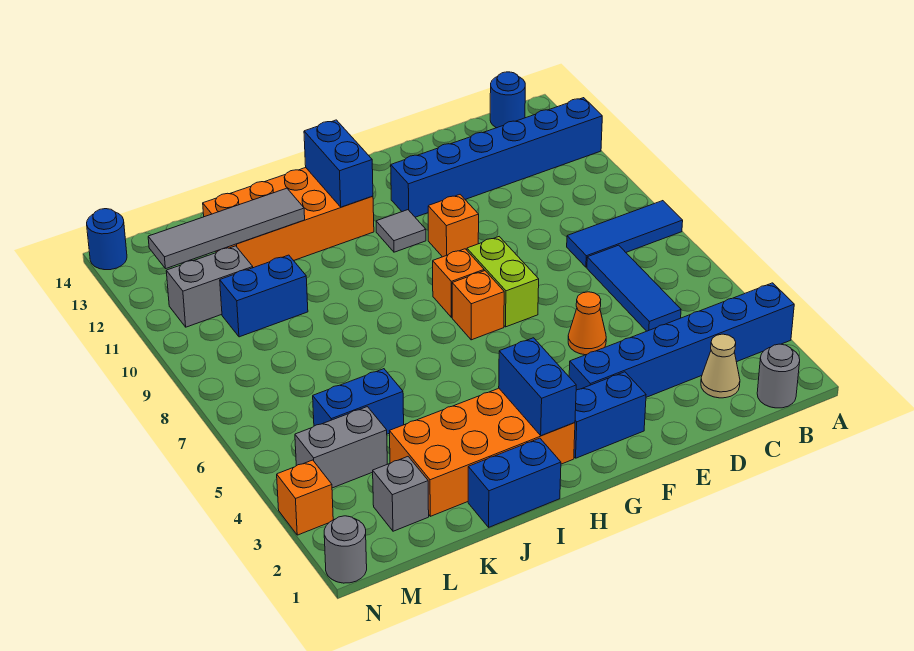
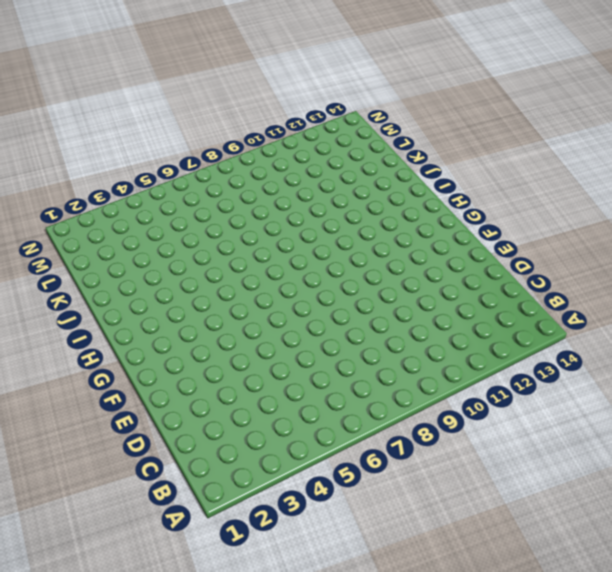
none -> blue 1x6 brick [569,283,794,397]
none -> blue 1x3 tile [567,201,683,267]
none -> blue 1x6 brick [391,98,602,217]

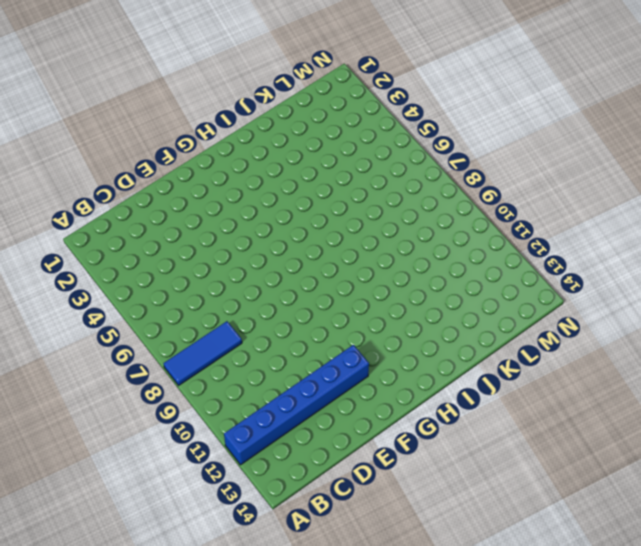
none -> blue 1x6 brick [569,283,794,397]
none -> grey 1x1 round brick [757,344,800,408]
none -> blue 1x1 round brick [490,72,525,128]

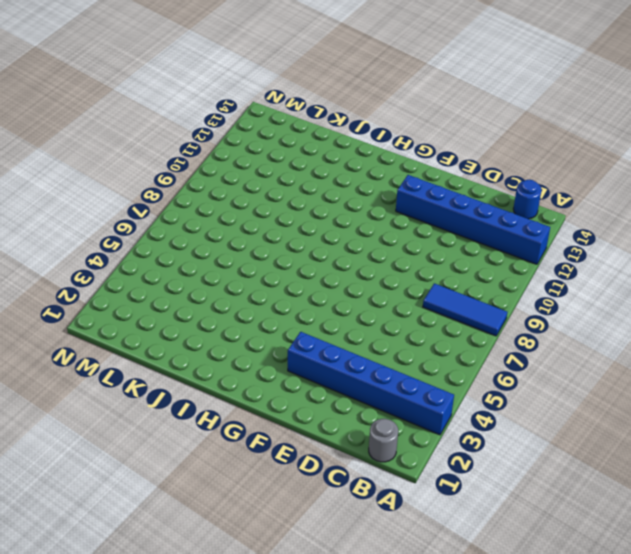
none -> tan 1x1 cone [701,334,740,398]
none -> blue 1x3 tile [587,245,681,331]
none -> orange 1x1 cone [568,292,606,355]

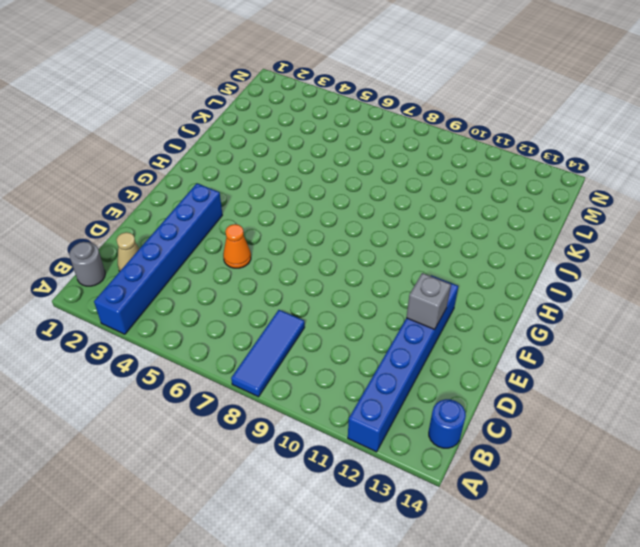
grey 1x1 brick [406,273,451,330] -> grey 1x1 brick moved to [373,457,429,531]
none -> blue 1x3 tile [587,245,681,331]
none -> blue 1x2 brick [574,372,646,458]
none -> lime 1x2 brick [467,237,539,327]

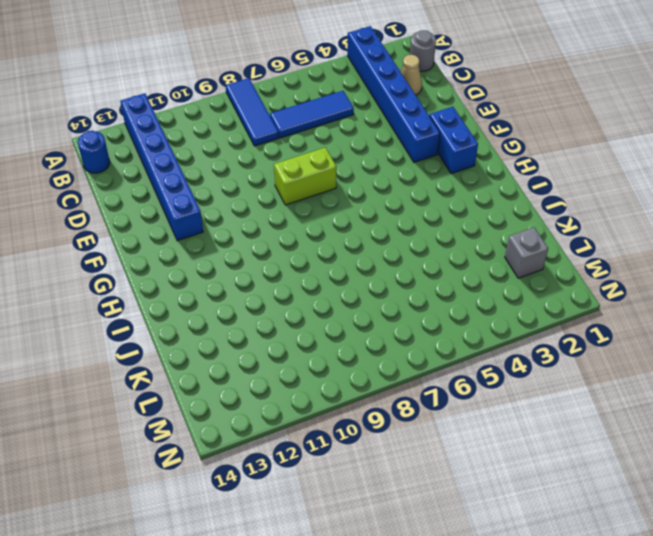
none -> orange 1x1 cone [568,292,606,355]
none -> orange 1x1 brick [428,195,479,257]
none -> orange 1x1 brick [452,271,504,340]

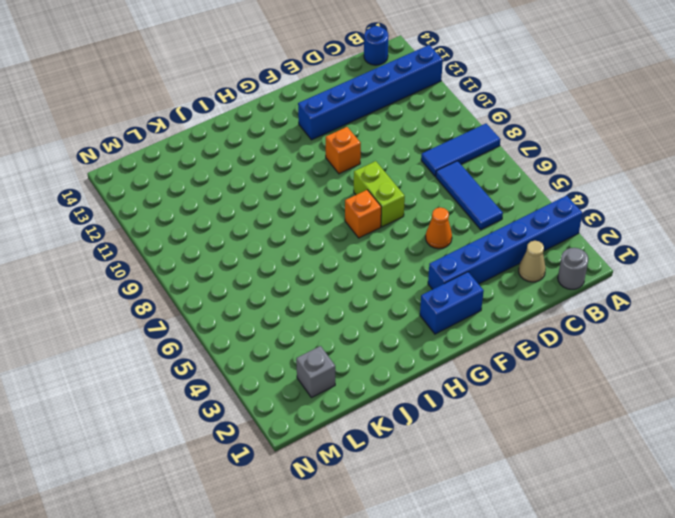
none -> orange 1x1 brick [433,249,484,317]
none -> grey 1x1 tile [376,210,426,252]
none -> orange 2x4 brick [390,388,575,516]

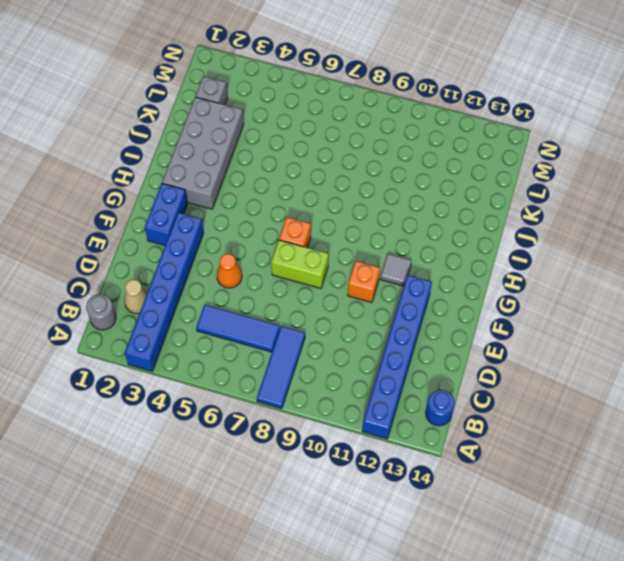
grey 2x4 brick [162,97,244,209] -> orange 2x4 brick [390,388,575,516]
none -> orange 1x1 brick [433,249,484,317]
none -> orange 2x4 brick [203,168,374,268]
none -> blue 1x2 brick [468,438,561,527]

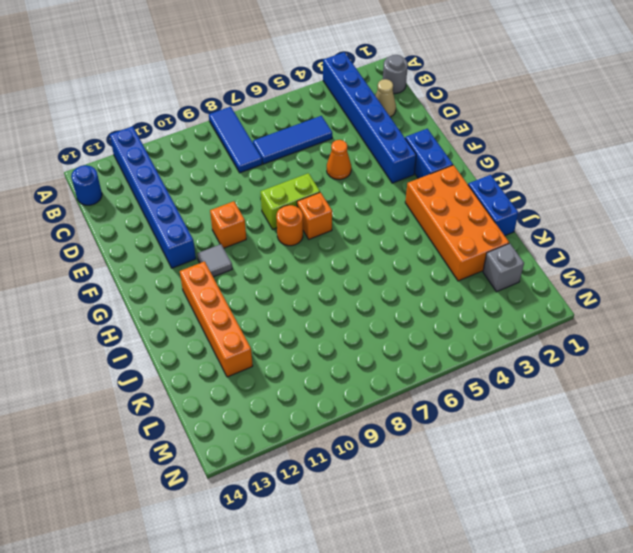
orange 1x1 round brick [276,205,303,246] -> orange 1x1 brick [433,249,484,317]
orange 1x4 brick [180,261,253,377] -> orange 2x4 brick [203,168,374,268]
none -> blue 1x2 brick [313,369,404,434]
none -> blue 1x2 brick [220,255,308,337]
none -> grey 1x2 brick [295,407,387,488]

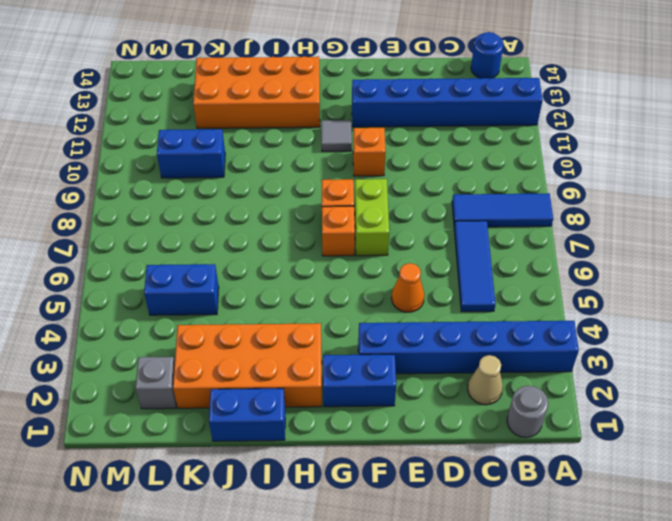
none -> grey 1x2 brick [295,407,387,488]
none -> grey 1x2 brick [166,246,253,327]
none -> grey 1x1 round brick [324,516,367,583]

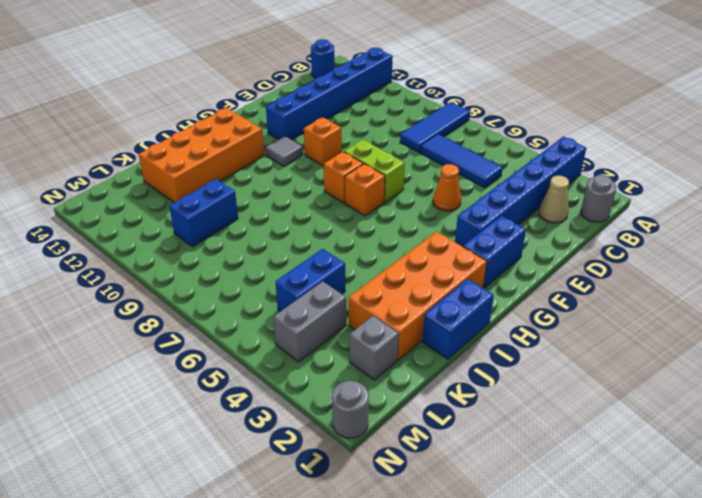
none -> grey 1x2 brick [166,246,253,327]
none -> orange 1x1 brick [277,460,333,535]
none -> blue 1x1 round brick [87,209,127,270]

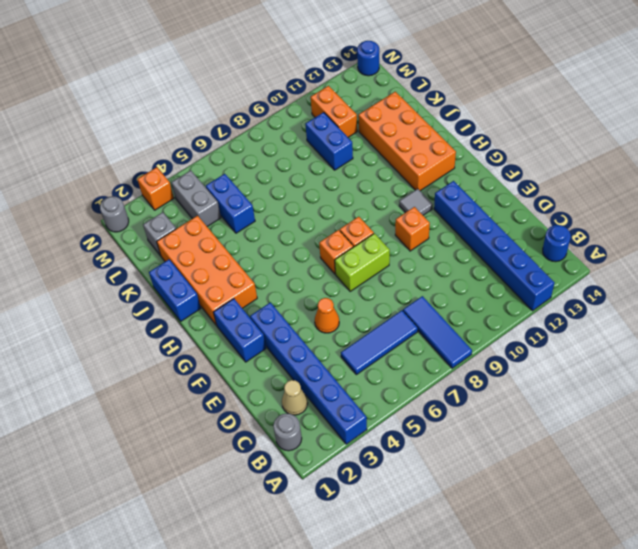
orange 1x2 brick [311,86,357,137] -> grey 1x2 brick [166,246,253,327]
none -> blue 1x2 brick [499,338,576,436]
none -> blue 1x2 brick [304,120,373,207]
none -> grey 1x4 tile [148,188,305,269]

